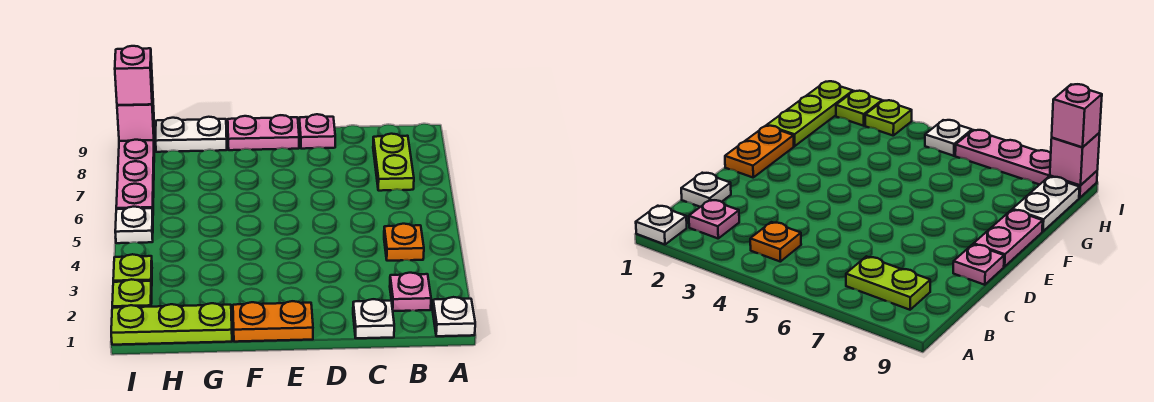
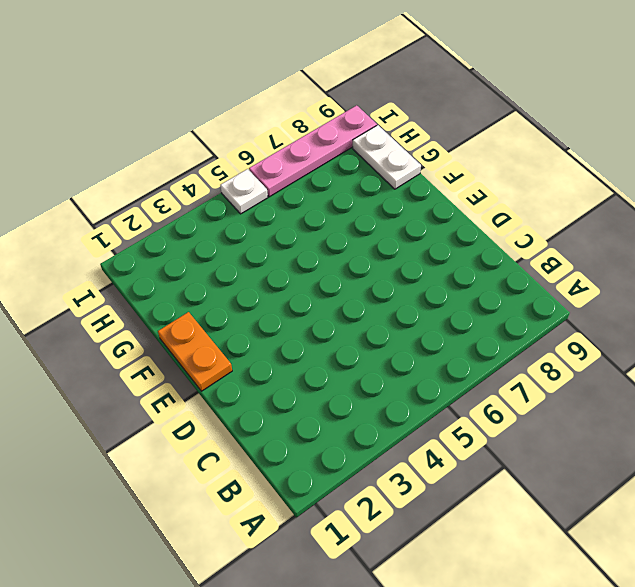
none -> white 1x1 plate [433,297,475,336]
none -> pink 1x1 plate [390,273,431,311]
none -> orange 1x1 plate [384,224,424,261]

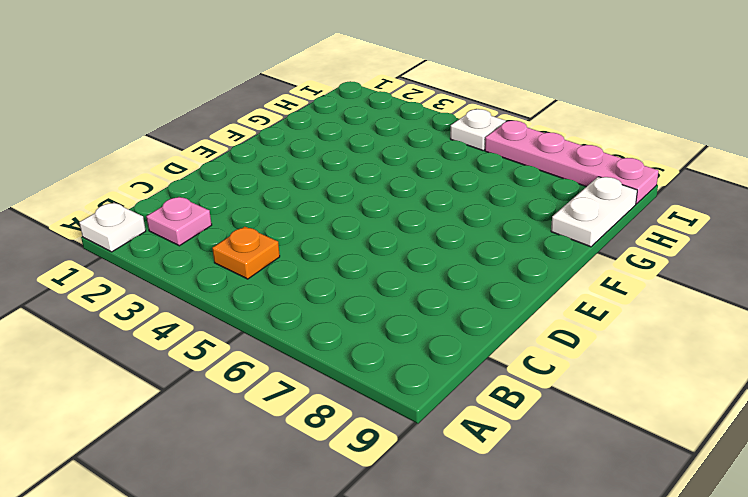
none -> lime 1x2 plate [373,134,414,191]
none -> white 1x1 plate [353,299,394,338]
none -> pink 1x1 plate [299,114,335,149]

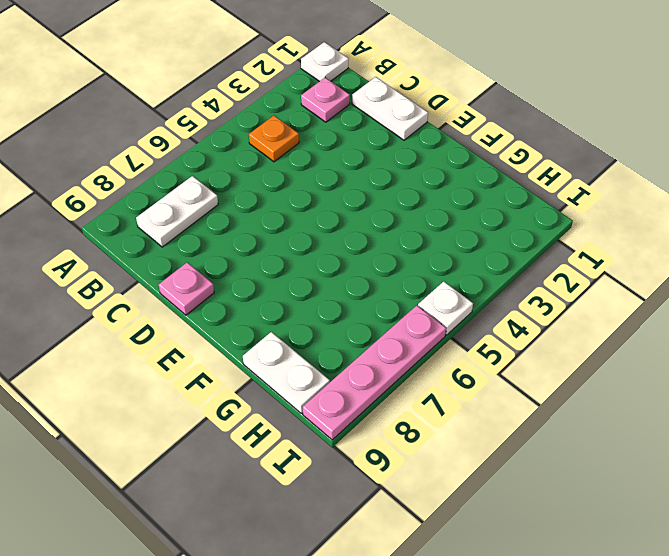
white 1x2 plate [136,176,218,247] -> lime 1x2 plate [373,134,414,191]
white 1x2 plate [352,77,428,140] -> white 1x1 plate [353,299,394,338]
none -> orange 1x2 plate [233,301,313,342]
none -> pink 1x2 plate [228,115,299,150]
none -> lime 1x3 plate [111,303,232,345]

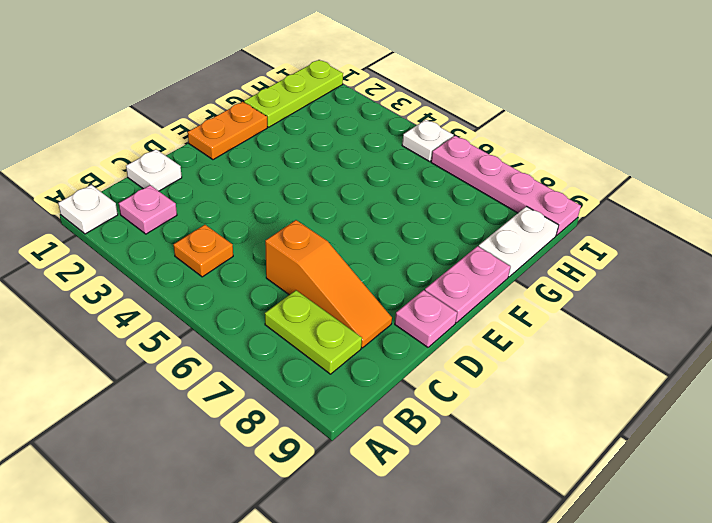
orange 1x3 slope [265,220,392,348] -> none
none -> lime 1x1 plate [112,279,152,308]
none -> lime 1x1 plate [113,254,152,288]
none -> pink 1x1 brick [117,85,154,141]

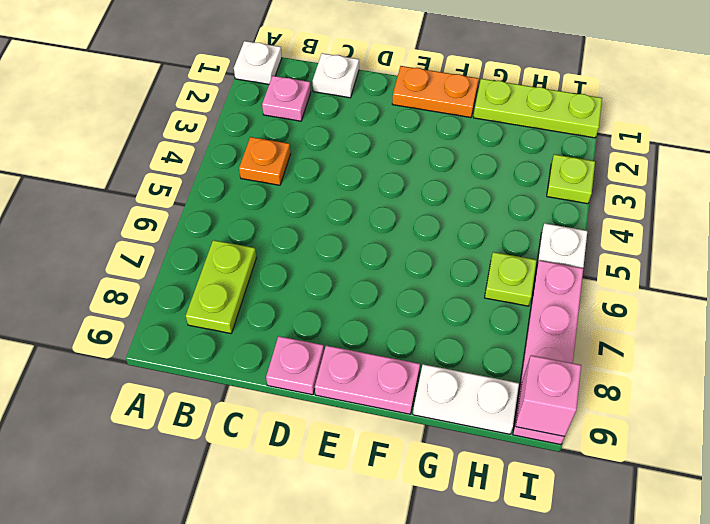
lime 1x1 plate [485,252,537,306] -> lime 1x1 plate moved to [112,279,152,308]
none -> pink 1x1 brick [115,46,152,105]

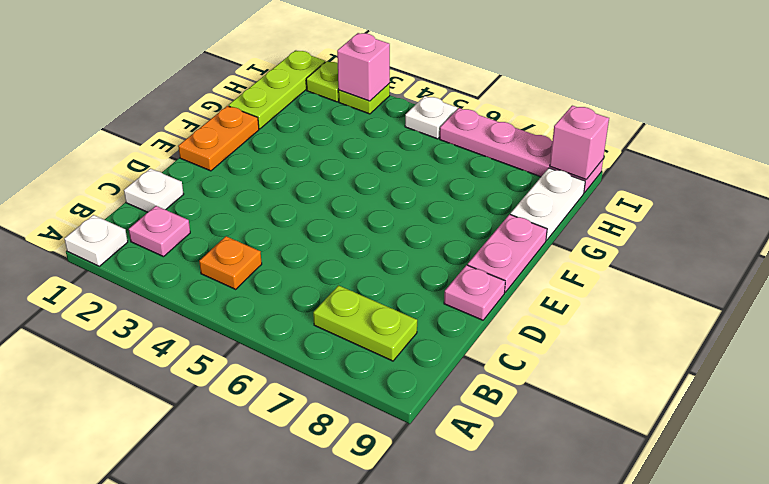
pink 1x1 brick [337,33,390,101] -> pink 1x1 brick moved to [115,46,152,105]

